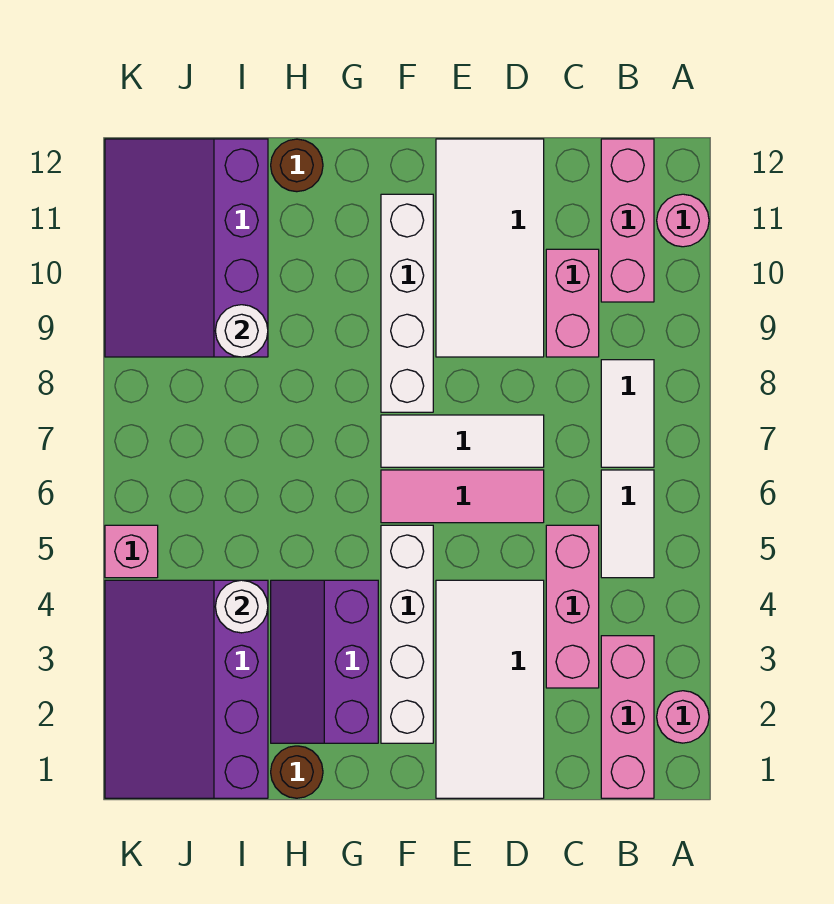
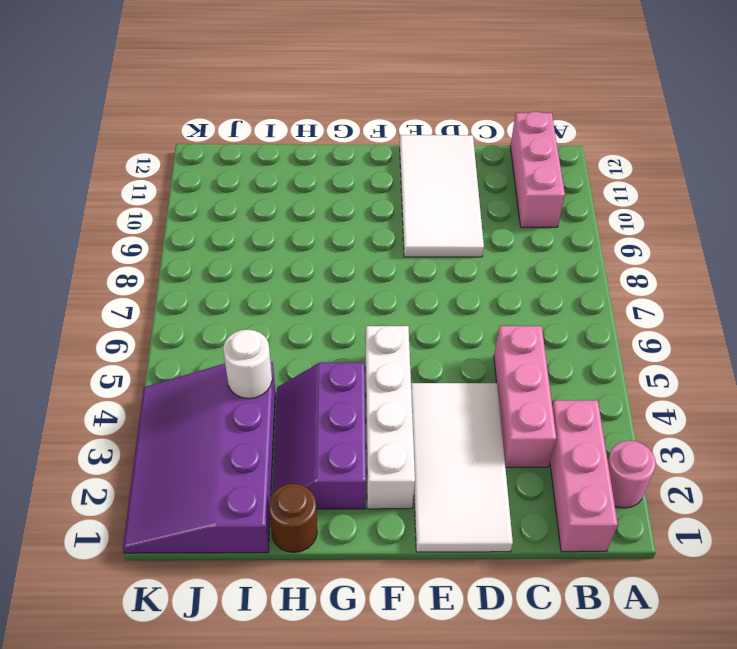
none -> pink 1x1 round brick [657,194,709,247]
none -> white 1x2 tile [601,470,654,578]
none -> white 1x2 tile [601,360,654,467]

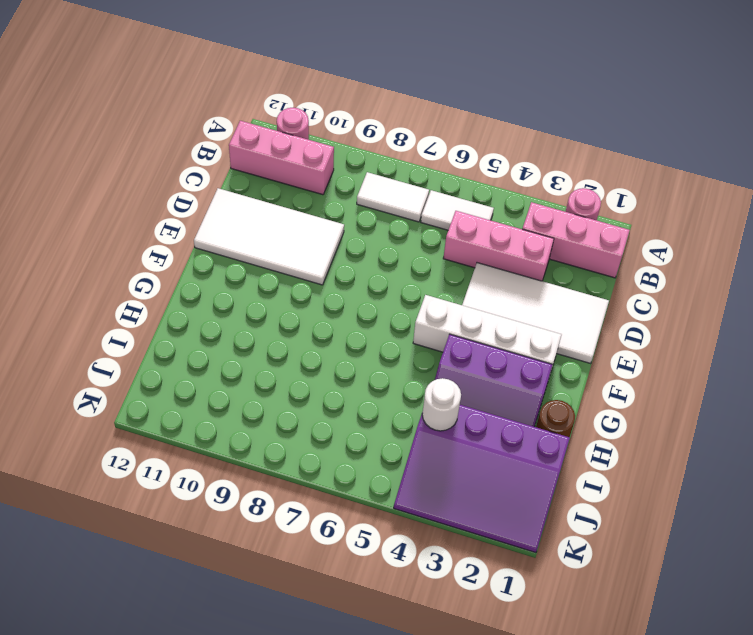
none -> pink 1x2 brick [546,249,599,357]
none -> pink 1x3 tile [381,470,544,523]
none -> white 1x3 tile [381,415,544,467]

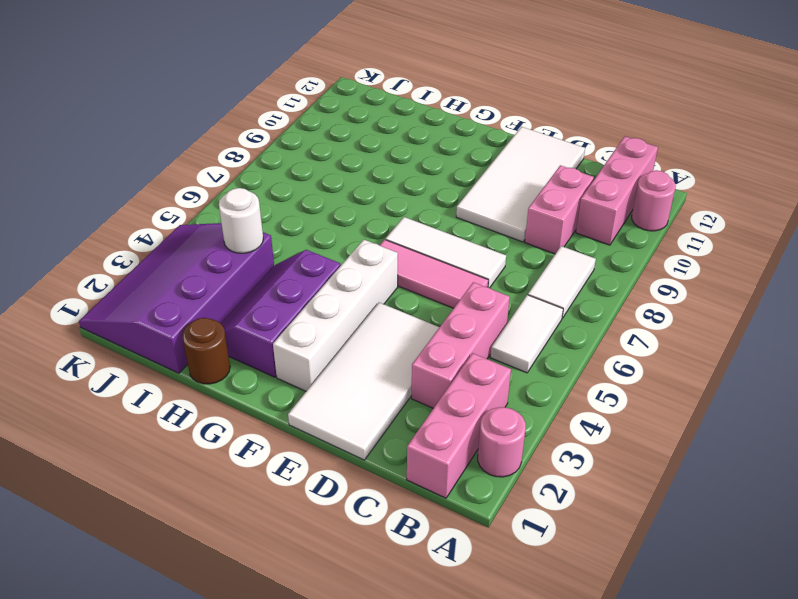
none -> white 1x4 brick [381,194,433,412]
none -> brown 1x1 round brick [271,139,323,192]
none -> purple 3x4 slope [105,139,268,357]

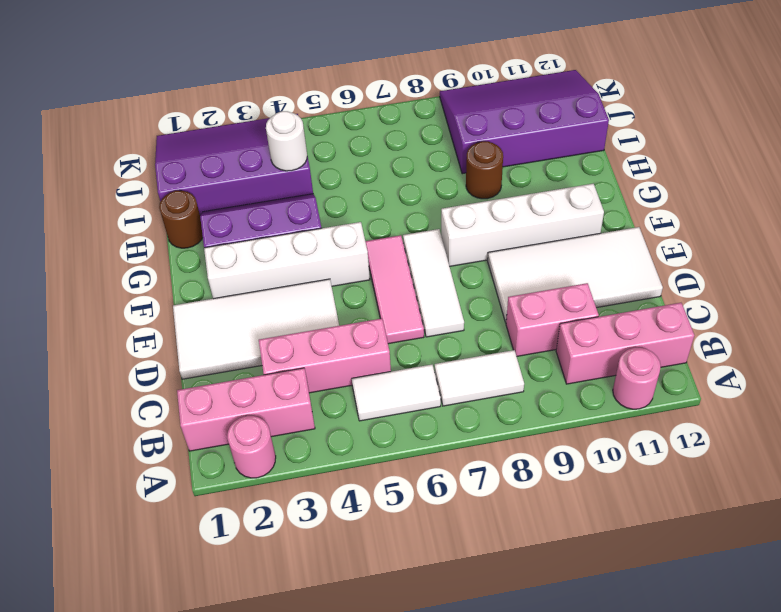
brown 1x1 round brick [466,141,503,199] -> brown 1x1 round brick moved to [271,139,323,192]
none -> pink 1x1 brick [105,525,158,578]
none -> white 1x1 round brick [215,305,268,357]

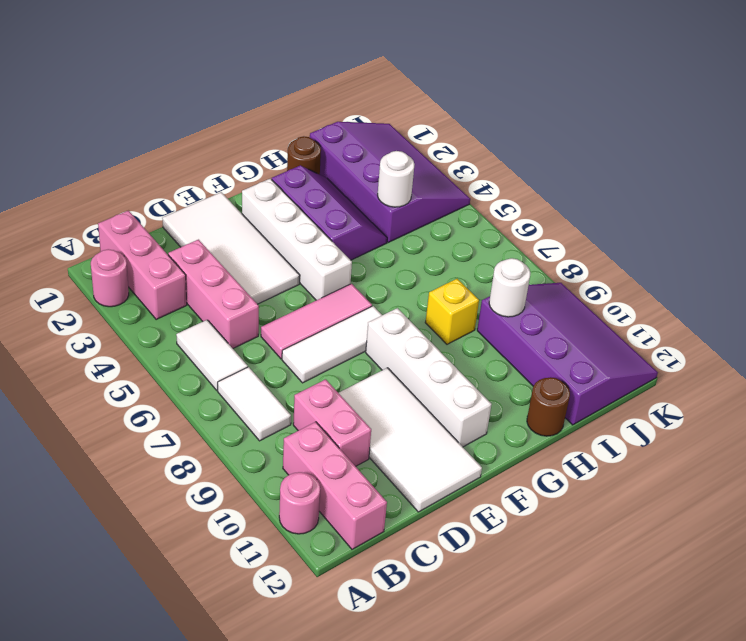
yellow 1x1 brick [425,279,479,344] -> none
none -> pink 1x1 brick [105,525,158,578]

